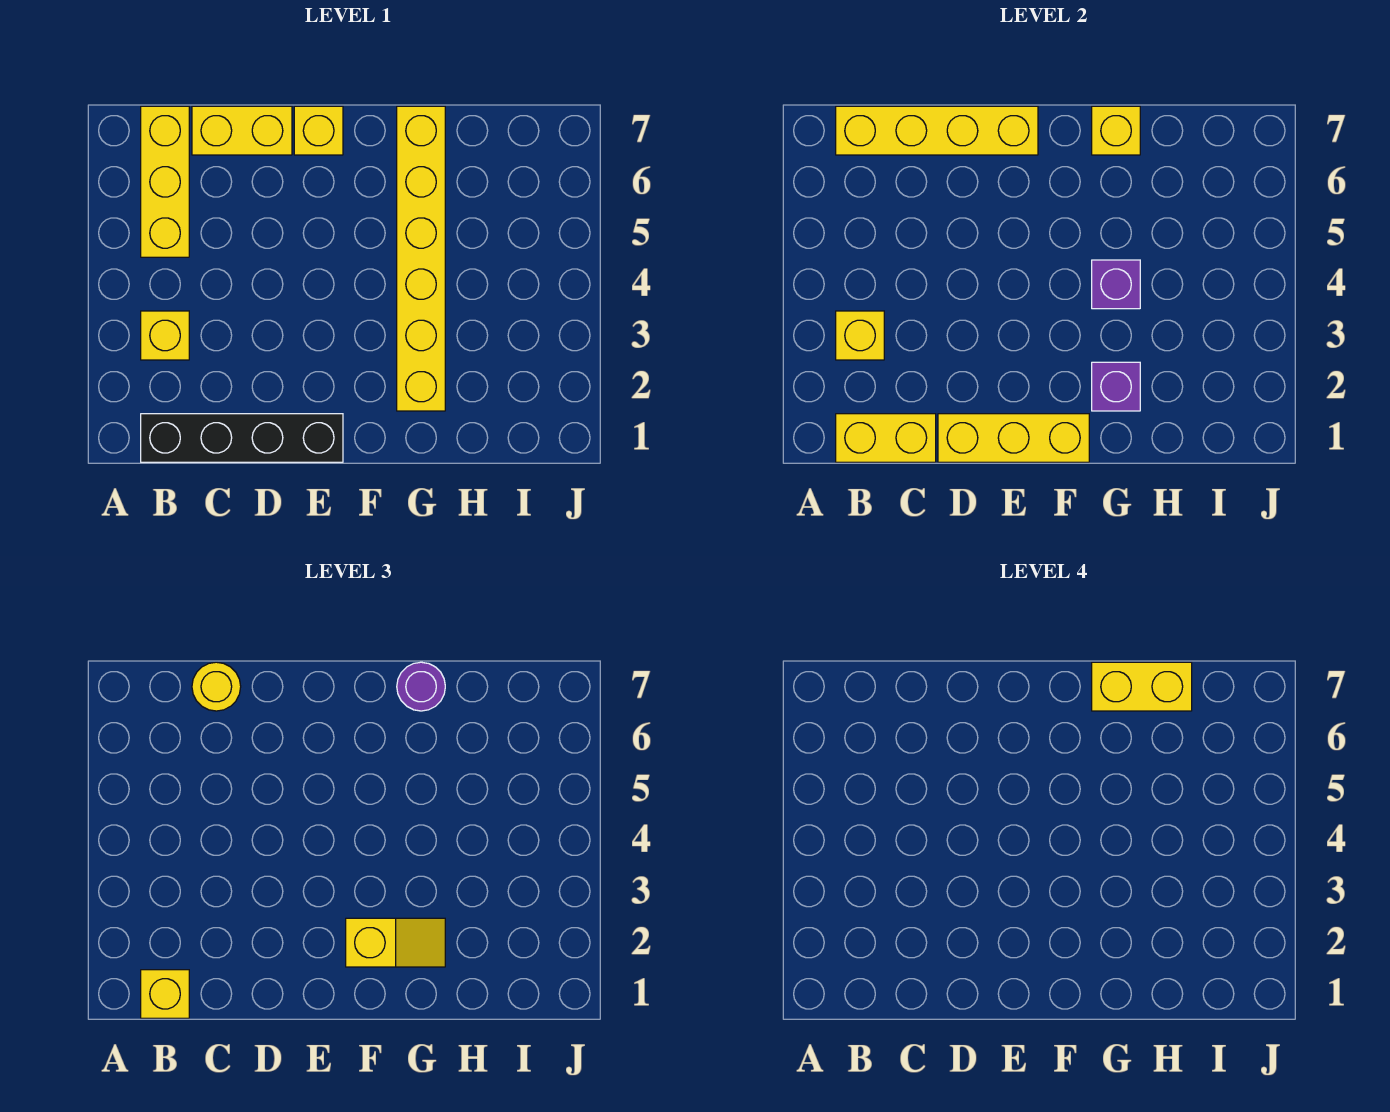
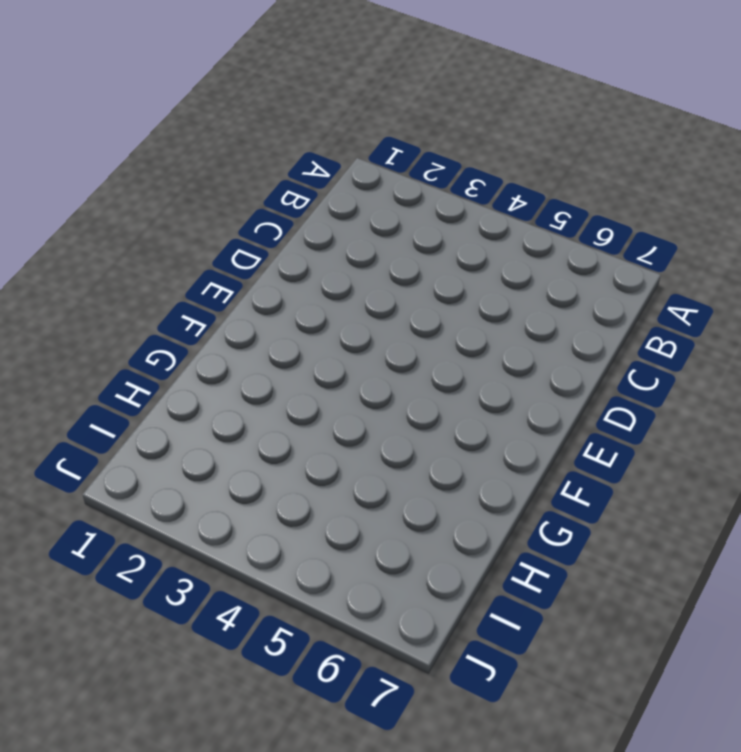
none -> black 1x4 brick [141,414,343,462]
none -> yellow 1x1 brick [141,311,189,360]
none -> yellow 1x3 brick [141,106,189,257]

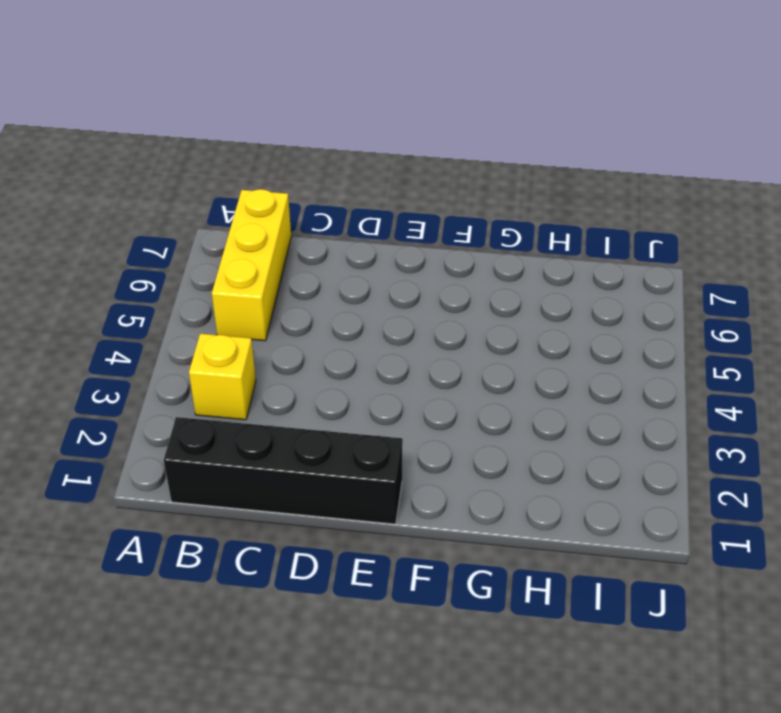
none -> yellow 1x2 brick [192,106,292,155]
none -> yellow 1x1 brick [294,106,343,155]
none -> yellow 1x6 brick [397,106,445,411]

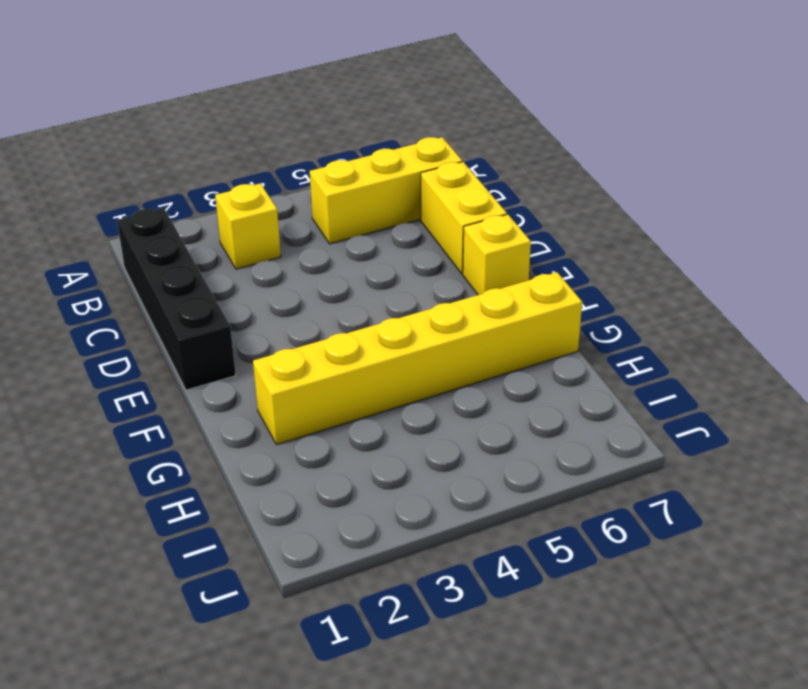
none -> yellow 1x2 brick [836,414,936,462]
none -> yellow 1x1 brick [836,311,884,360]
none -> yellow 1x4 brick [836,106,1038,155]

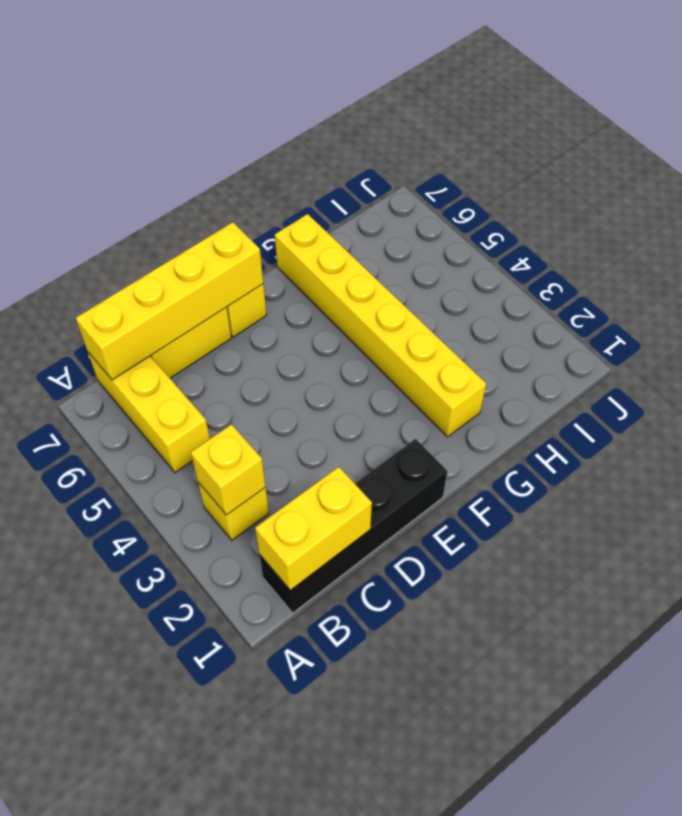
none -> yellow 1x3 brick [938,414,1089,462]
none -> purple 1x1 brick [1092,362,1140,411]
none -> purple 1x1 brick [1092,260,1140,309]

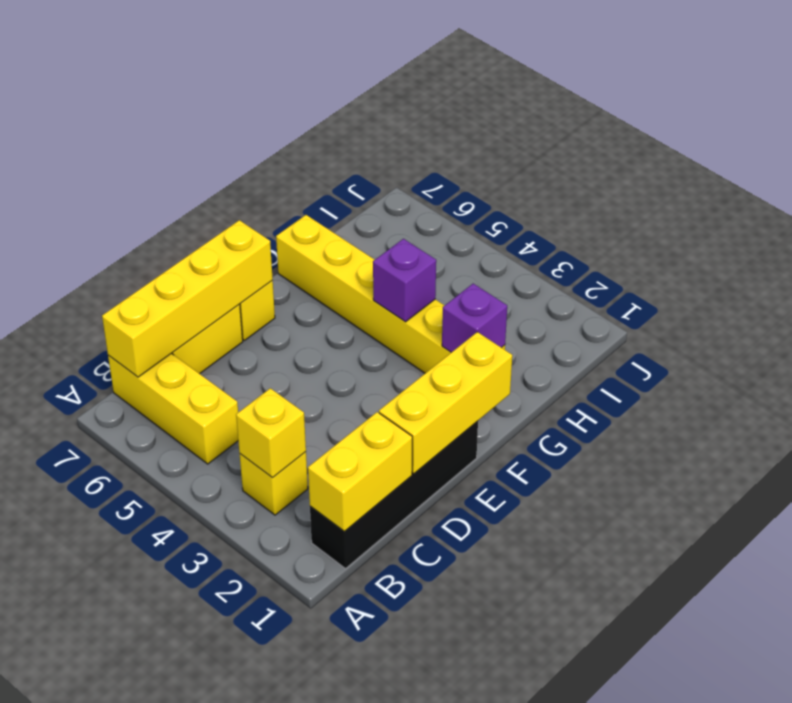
none -> yellow 1x1 brick [1092,106,1140,155]
none -> yellow 1x1 brick [141,970,189,1018]
none -> yellow 1x1 round brick [192,662,241,711]

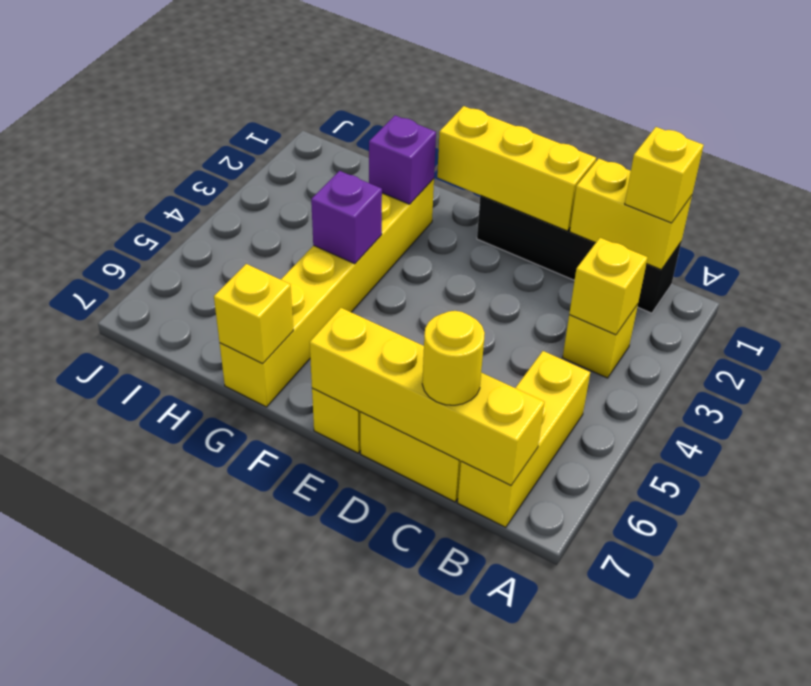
none -> yellow 1x2 slope [346,918,445,967]
none -> purple 1x1 round brick [397,662,445,711]
none -> yellow 1x2 brick [1092,662,1192,711]

